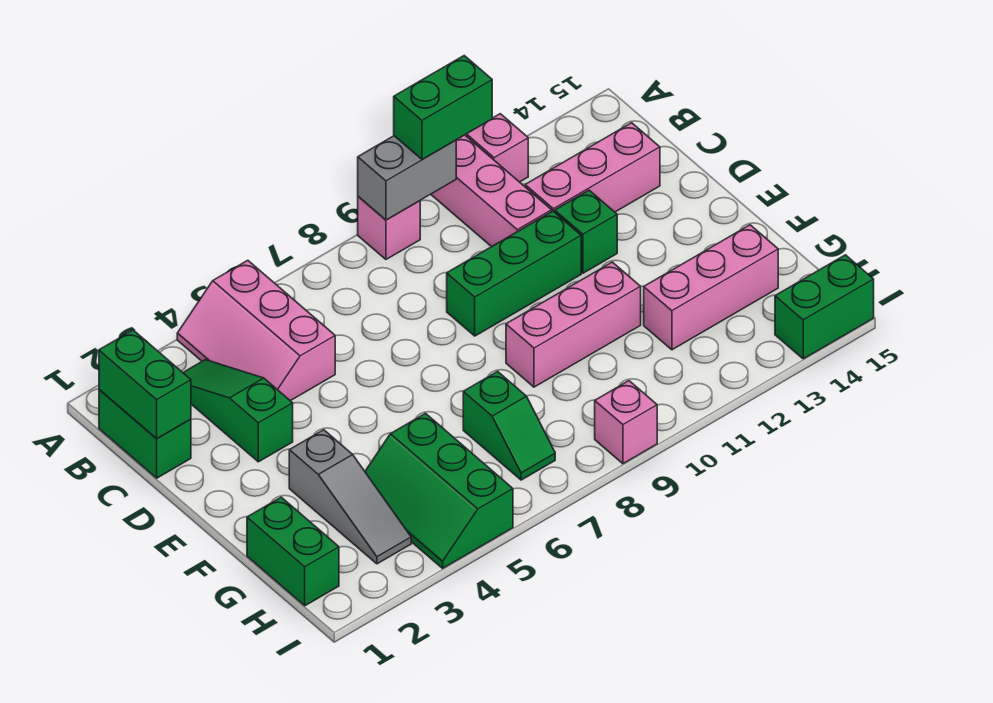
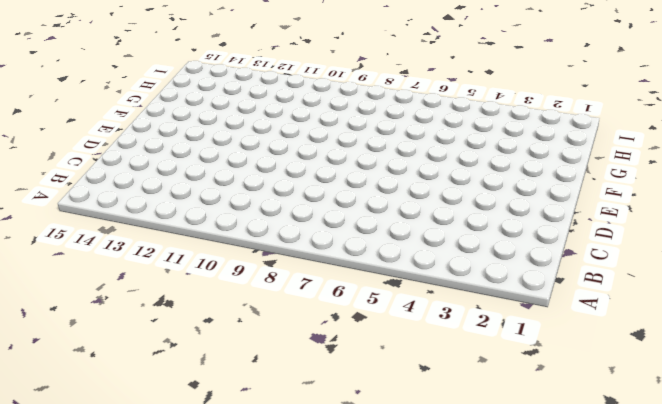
none -> pink 2x3 slope [177,260,335,401]
none -> pink 1x1 brick [358,197,420,259]
none -> pink 1x3 brick [431,135,552,247]

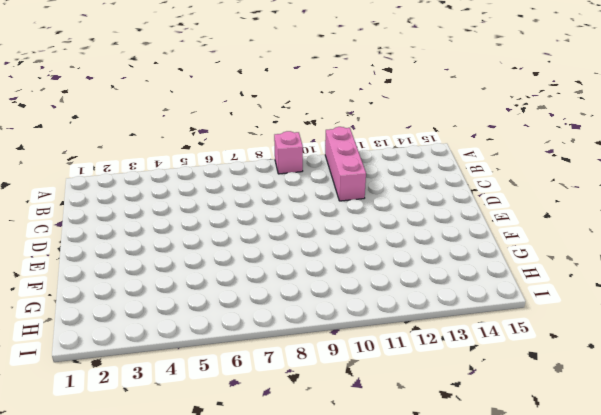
none -> pink 2x3 slope [177,260,335,401]
none -> pink 1x1 brick [466,114,528,182]
none -> green 1x2 brick [99,390,191,478]

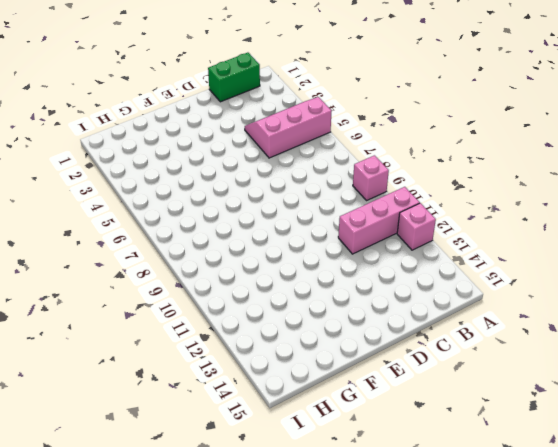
none -> green 1x3 slope [183,360,293,462]
none -> pink 1x3 brick [525,123,660,212]
none -> green 1x3 brick [447,211,581,336]

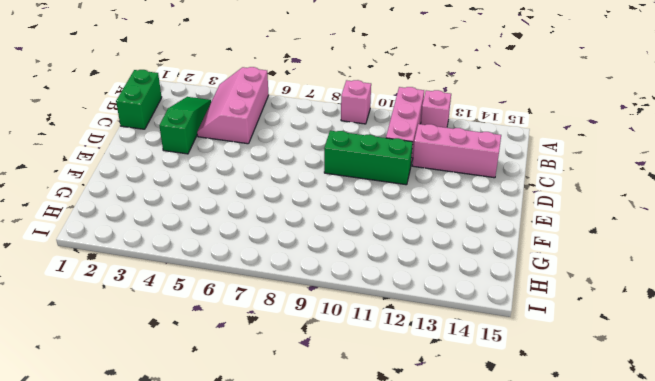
none -> green 1x1 brick [555,190,617,273]
none -> grey 1x3 slope [289,430,411,564]
none -> pink 1x3 brick [506,262,641,387]

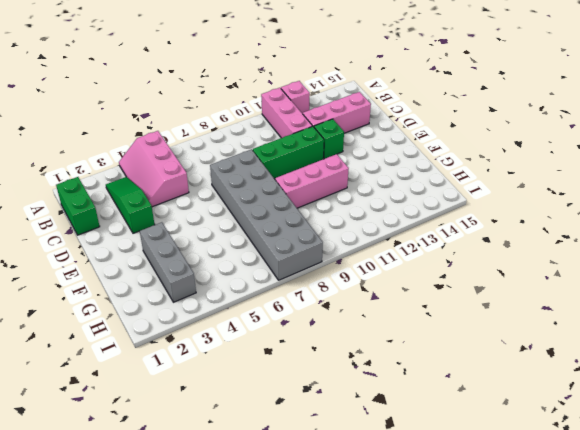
grey 2x6 brick [210,149,323,280] -> green 1x2 slope [463,372,555,480]
grey 1x3 brick [140,222,196,302] -> grey 1x3 slope [289,430,411,564]
none -> pink 1x1 brick [358,197,420,259]
none -> green 1x2 brick [247,497,339,606]
none -> green 2x3 slope [365,413,513,568]

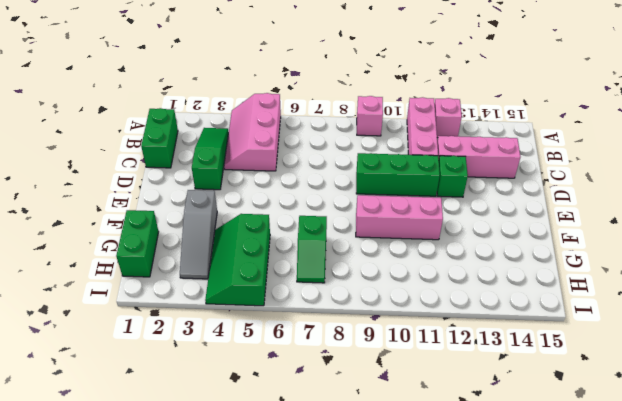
none -> pink 1x3 brick [644,225,778,350]
none -> pink 1x1 brick [595,381,657,464]
none -> green 1x2 brick [775,255,874,359]

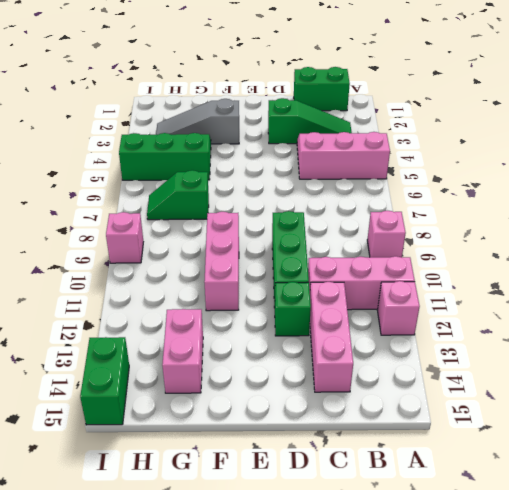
pink 1x2 brick [162,309,203,393] -> pink 1x3 brick [644,225,778,350]
none -> green 1x2 brick [247,497,339,606]
none -> grey 1x2 brick [358,136,456,220]
none -> green 1x2 brick [99,330,191,439]

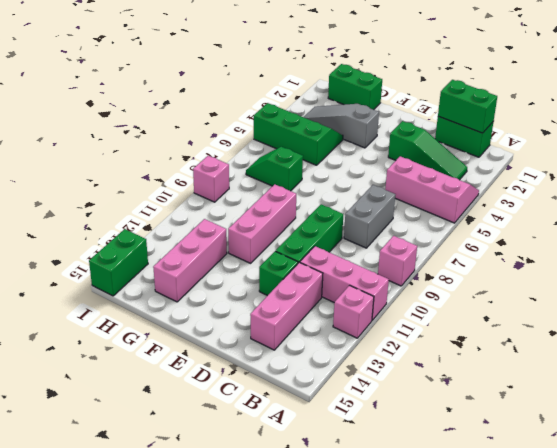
grey 1x2 brick [344,185,395,248] -> grey 1x2 brick moved to [358,136,456,220]
none -> green 1x2 brick [394,56,492,160]

